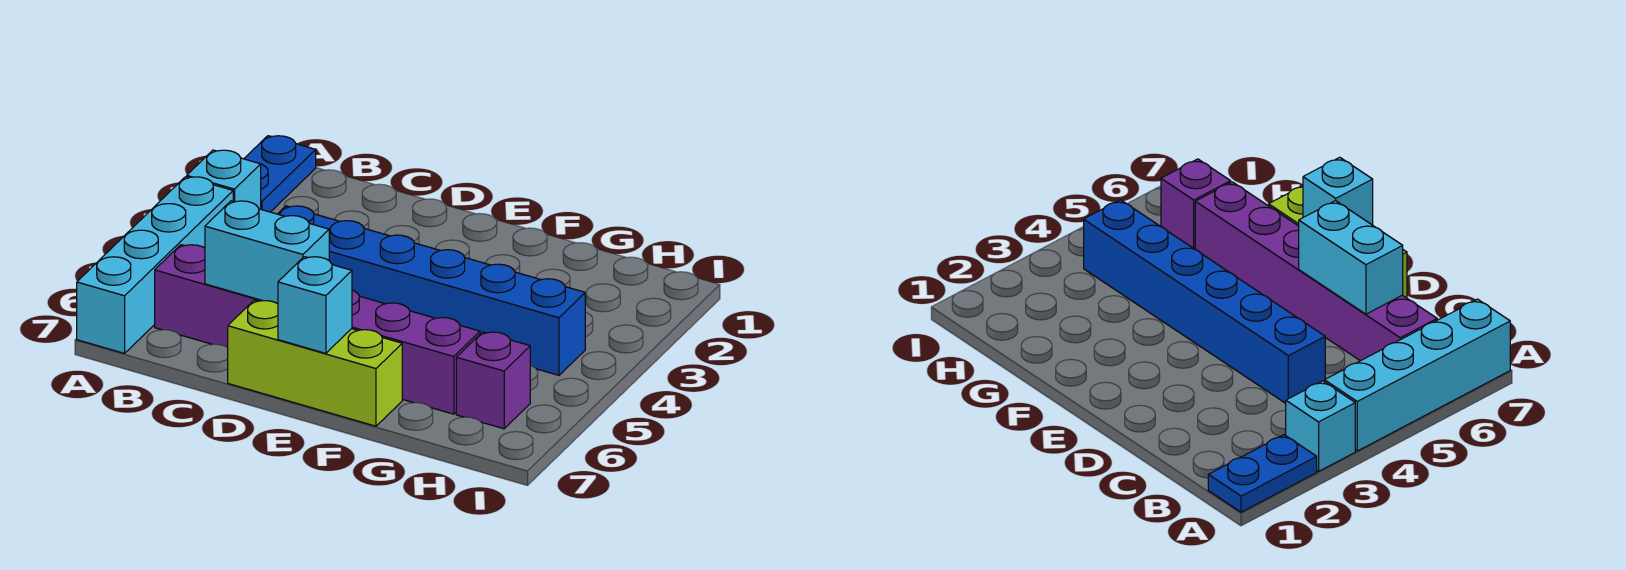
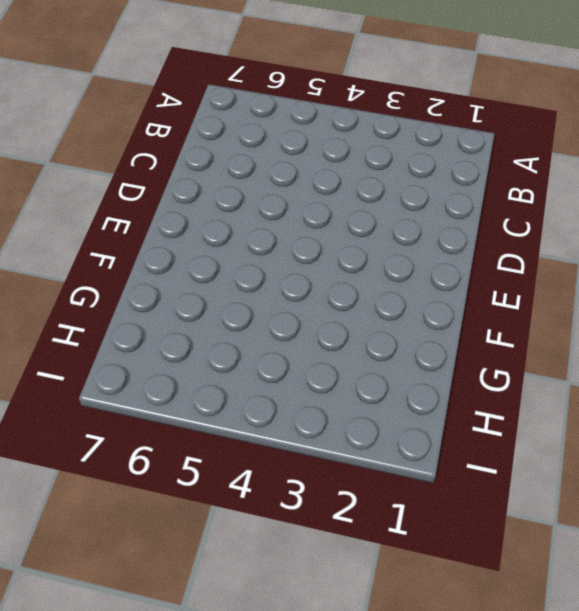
none -> blue 1x2 plate [244,136,316,212]
none -> cyan 1x1 brick [187,150,261,209]

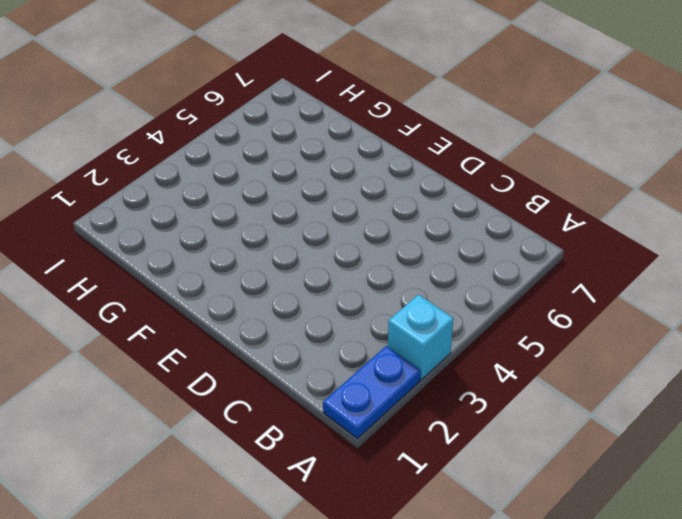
none -> cyan 1x4 brick [77,177,233,353]
none -> purple 1x6 brick [155,245,480,414]

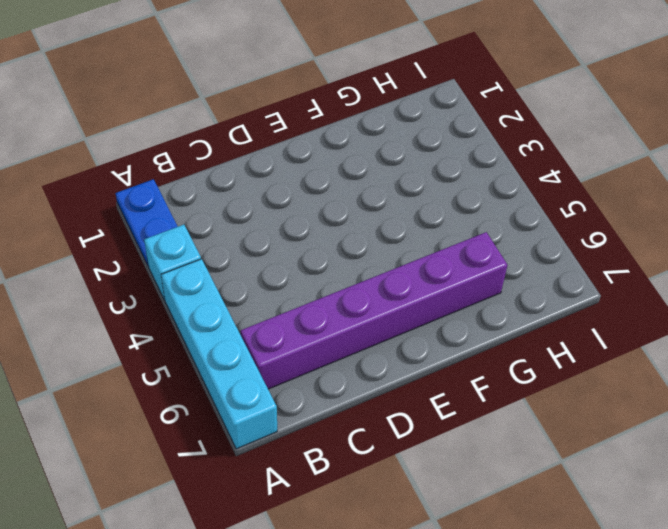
none -> blue 1x6 brick [278,206,585,375]
none -> lime 1x3 brick [228,300,402,426]

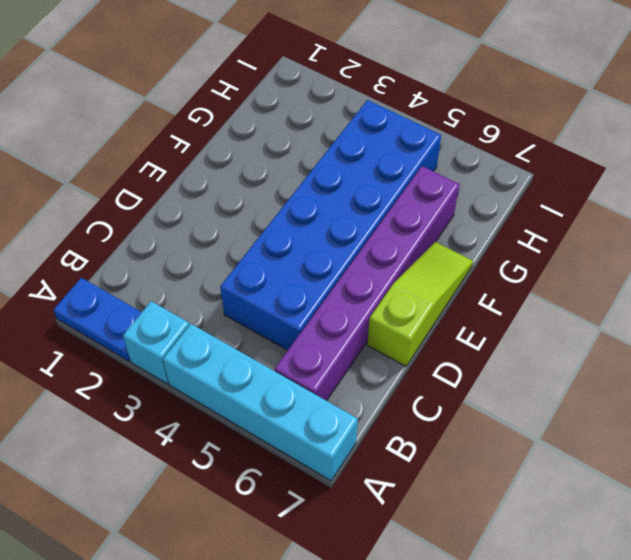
blue 2x6 brick [220,100,441,350] -> blue 1x6 brick [278,206,585,375]
lime 1x3 slope [367,242,473,366] -> lime 1x3 brick [228,300,402,426]
none -> purple 1x1 brick [456,332,530,429]
none -> cyan 1x2 brick [205,201,329,304]

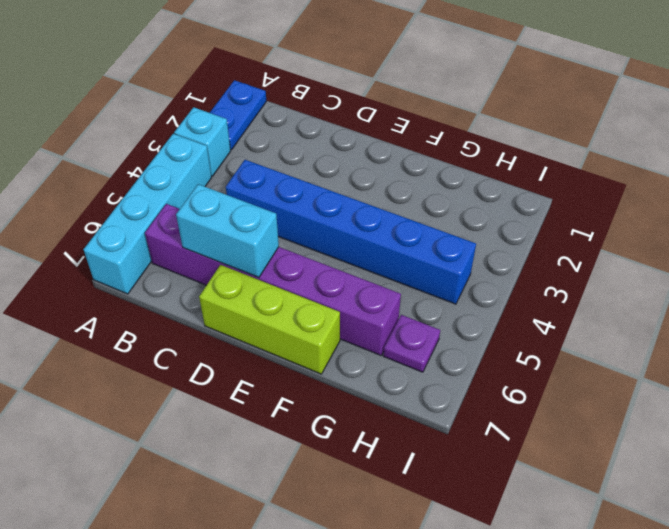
purple 1x1 plate [383,315,440,372] -> purple 1x1 brick [456,332,530,429]
none -> cyan 1x1 brick [278,257,352,353]

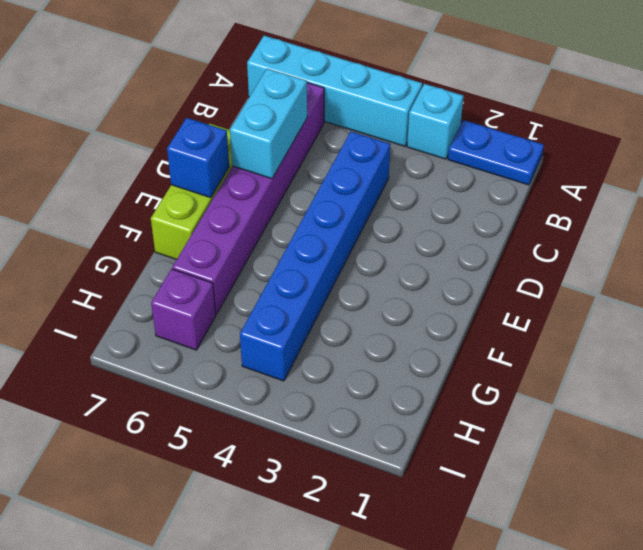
blue 1x1 brick [167,118,229,198] -> cyan 1x1 brick [278,257,352,353]

